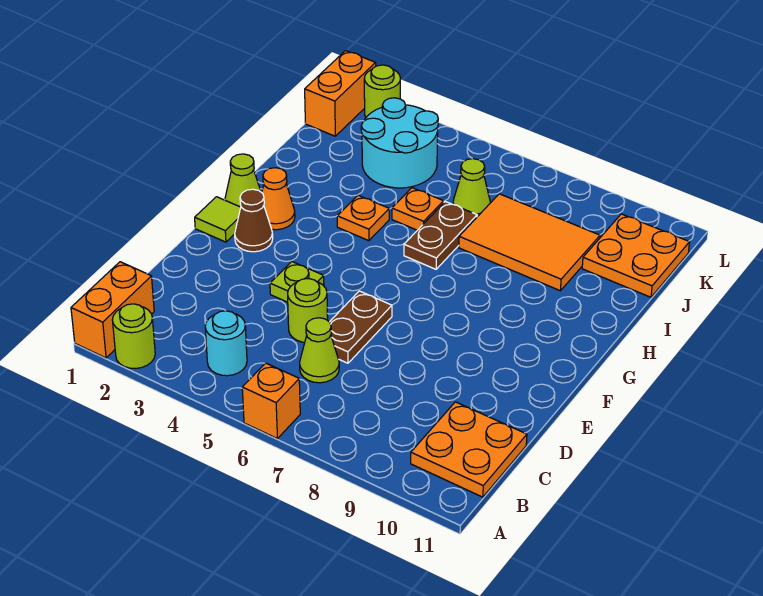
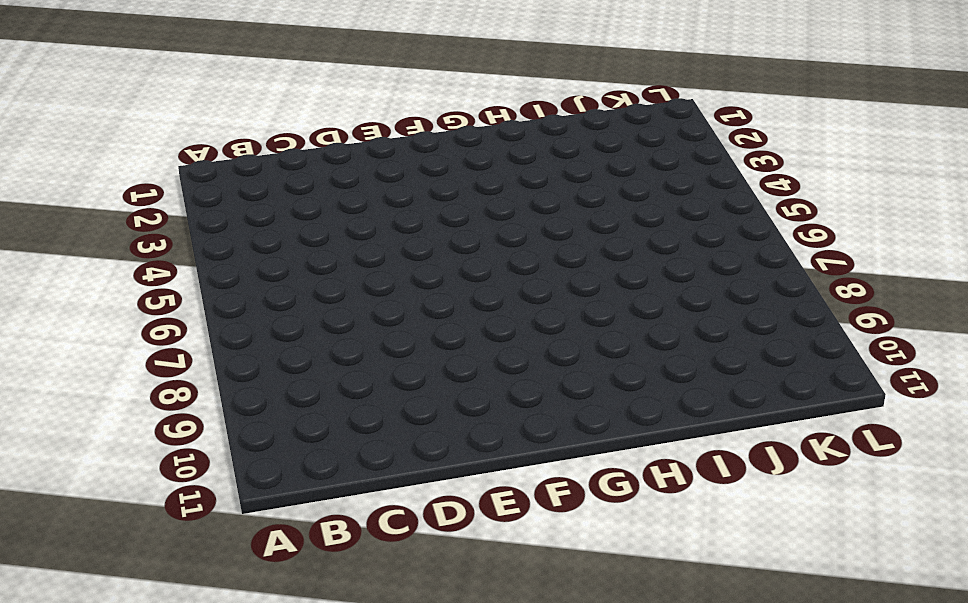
none -> orange 1x2 brick [71,262,154,358]
none -> lime 1x1 round brick [112,304,155,369]
none -> orange 1x1 brick [242,363,300,439]

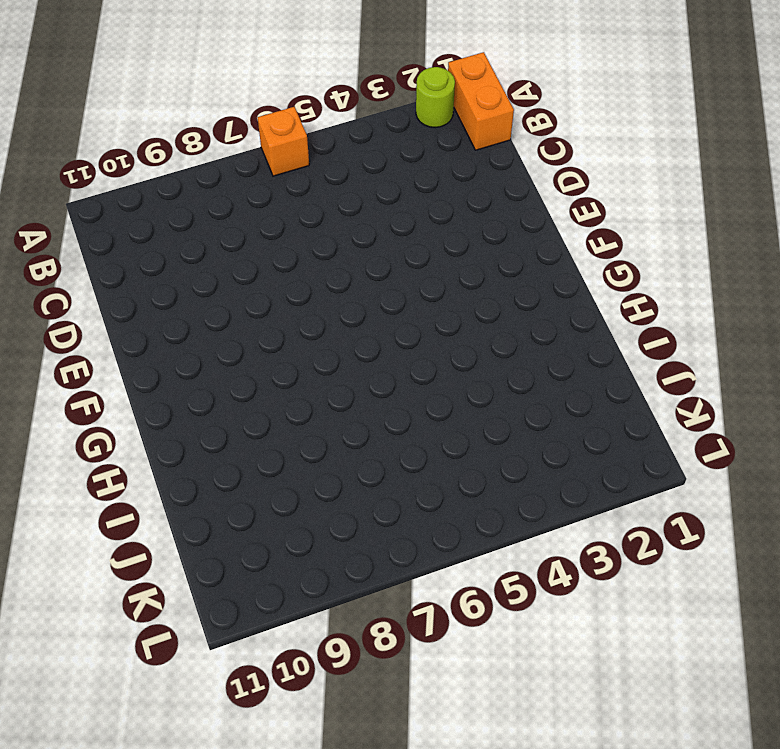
none -> cyan 1x1 round brick [205,311,247,376]
none -> orange 2x2 plate [411,402,527,497]
none -> lime 1x1 cone [300,318,339,383]

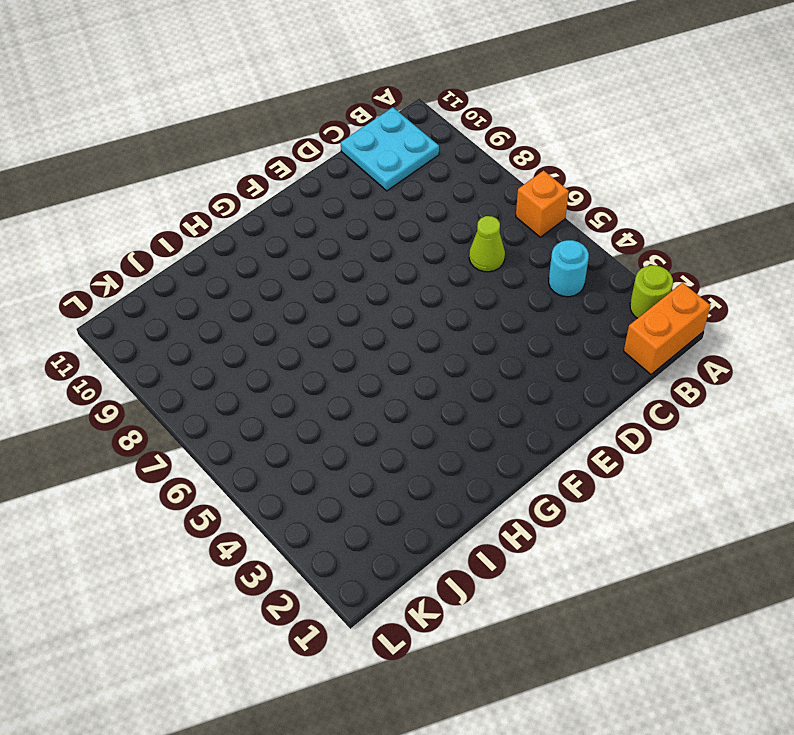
cyan 2x2 plate [341,107,439,191] -> orange 2x2 plate [411,402,527,497]
none -> lime 1x1 round brick [288,279,328,342]
none -> brown 1x2 plate [330,291,392,363]
none -> lime 1x1 plate [270,262,324,302]

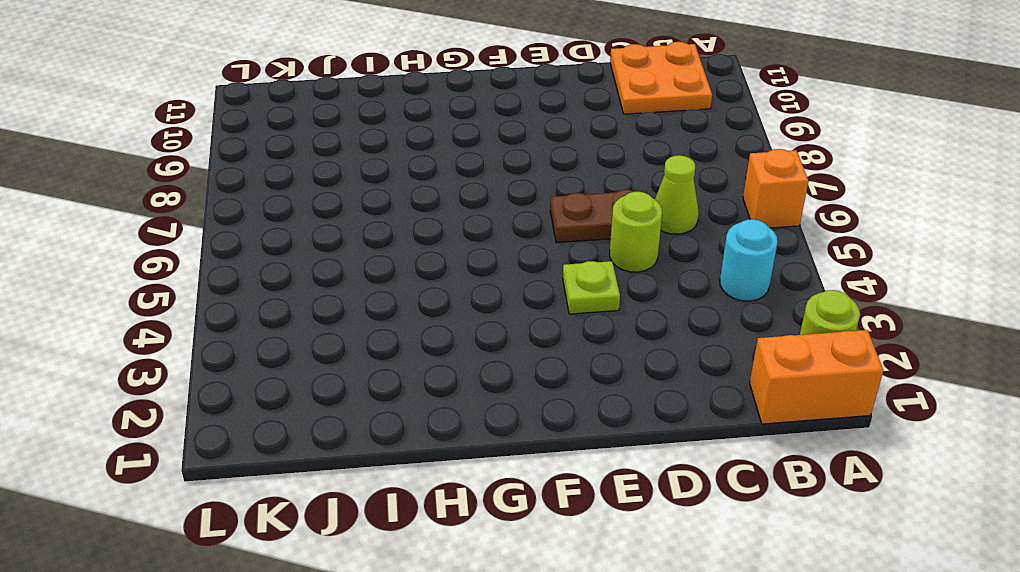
none -> lime 1x1 tile [195,197,241,242]
none -> brown 1x1 cone [235,189,273,252]
none -> lime 1x1 cone [225,154,261,207]

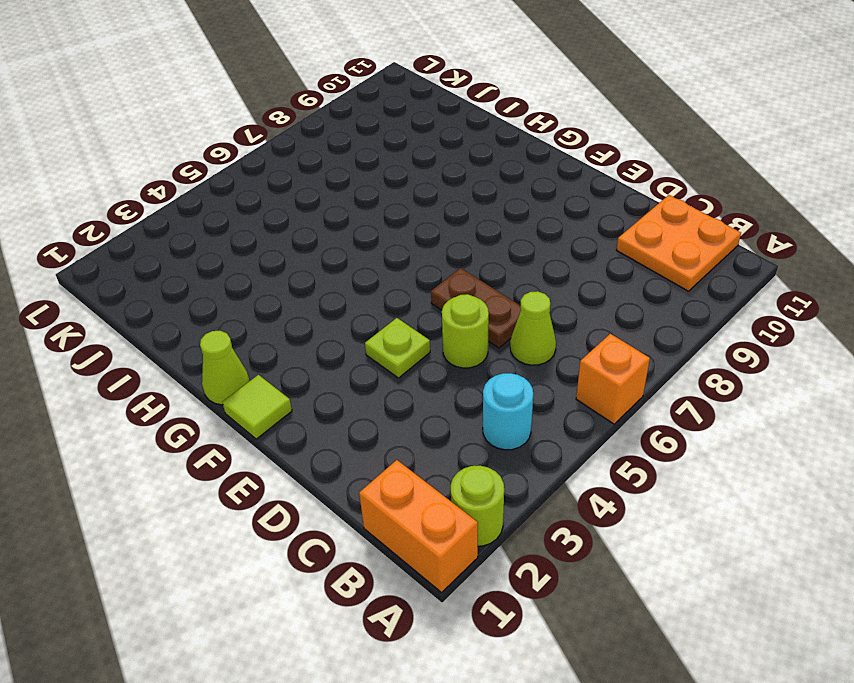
none -> brown 1x1 cone [235,189,273,252]
none -> orange 1x1 cone [262,168,295,230]
none -> orange 1x1 plate [337,195,389,241]

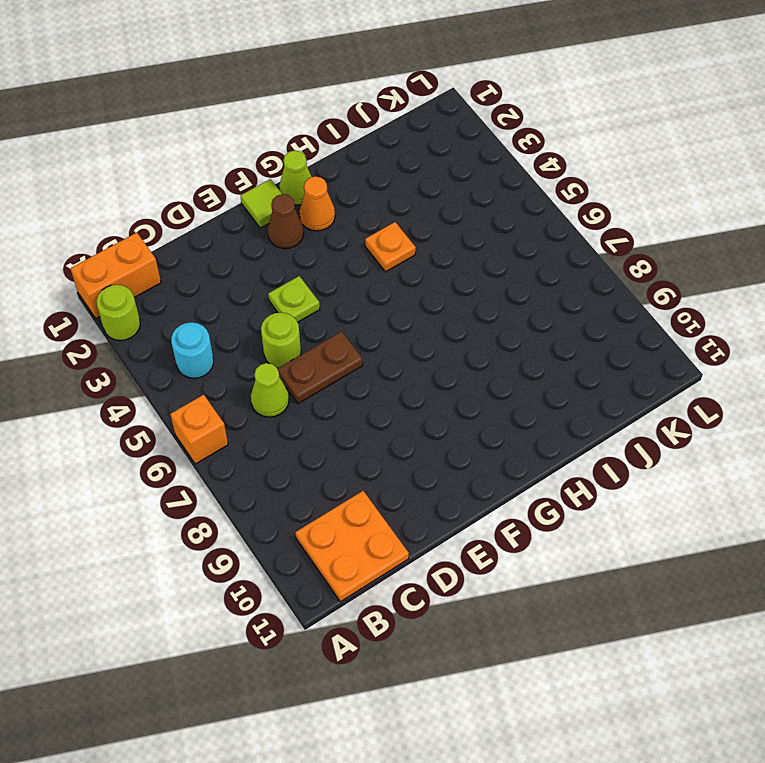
none -> brown 1x2 plate [404,202,477,269]
none -> orange 1x1 plate [392,188,444,230]
none -> orange 2x3 tile [459,194,600,291]

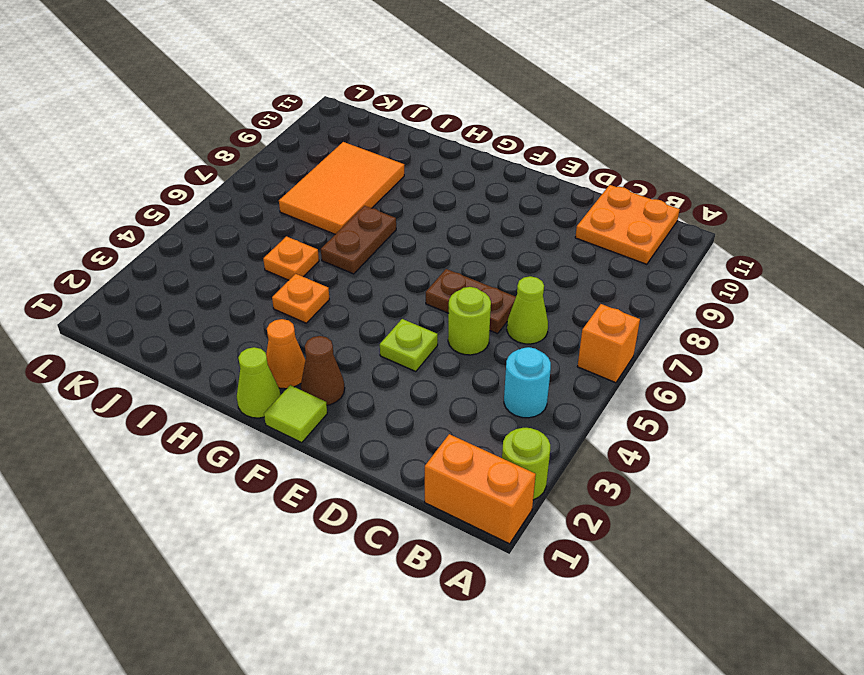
brown 1x2 plate [321,206,396,274] -> brown 1x2 plate turned to [404,202,477,269]
none -> cyan 2x2 round brick [361,98,438,188]
none -> lime 1x1 cone [453,159,490,217]
none -> orange 2x2 plate [582,214,690,297]

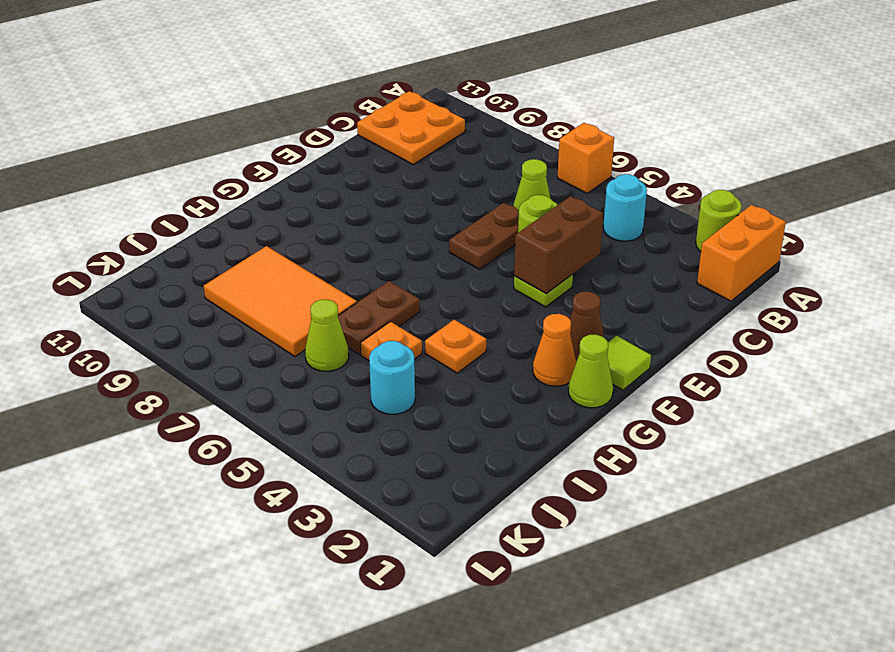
brown 1x2 brick [514,196,603,294] -> none
cyan 1x1 round brick [369,341,415,414] -> cyan 2x2 round brick [361,98,438,188]
none -> orange 2x2 plate [582,214,690,297]
none -> orange 1x2 brick [305,51,376,136]
none -> lime 1x1 round brick [364,65,400,117]

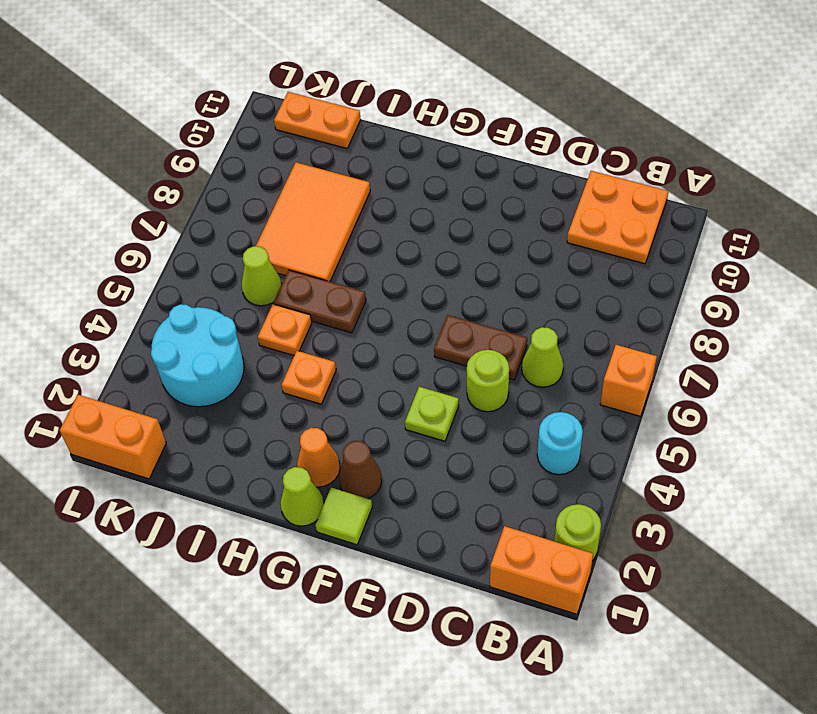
orange 1x2 plate [274,92,361,148] -> orange 2x2 plate [582,214,690,297]
none -> lime 1x1 round brick [364,65,400,117]

